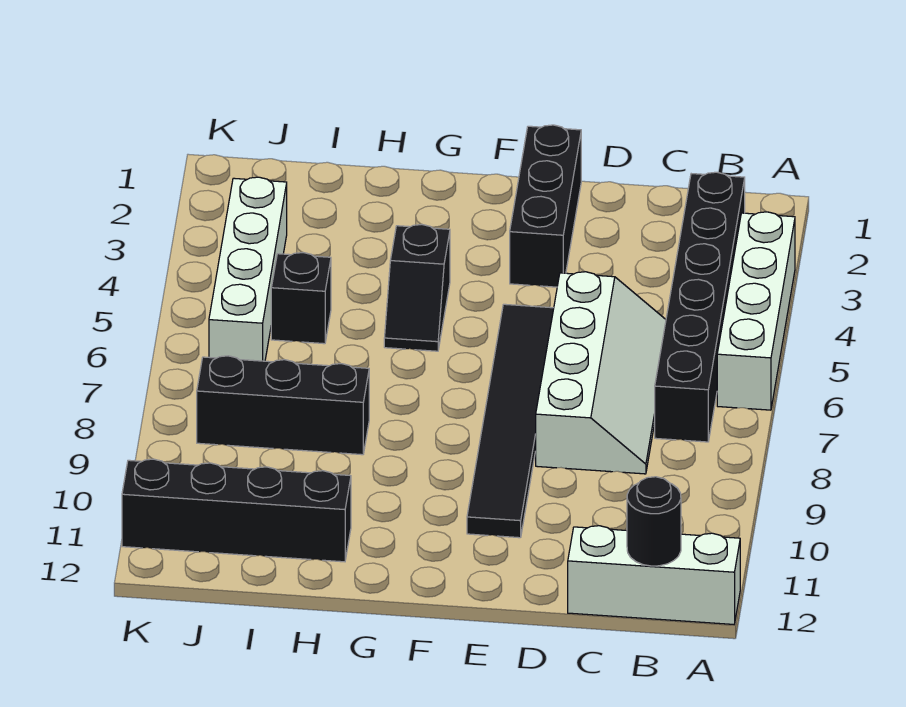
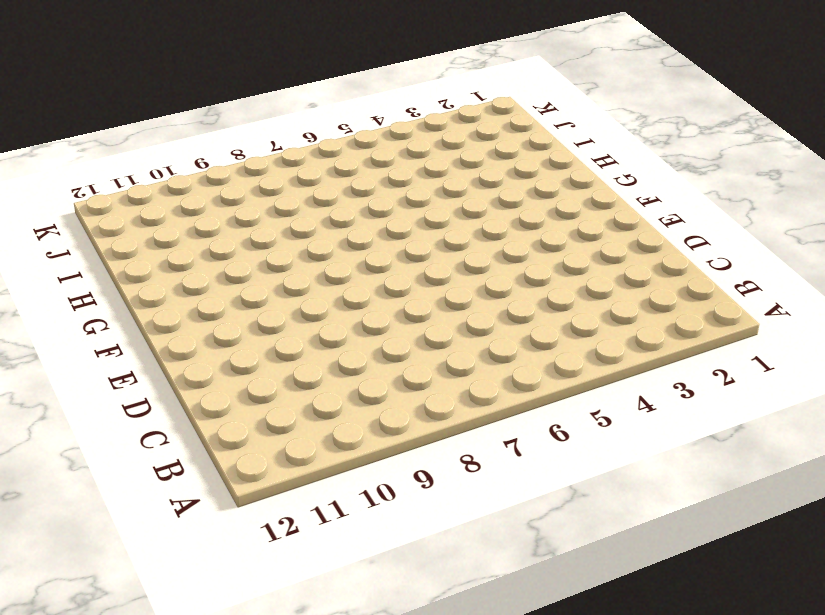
none -> white 1x4 brick [717,212,795,410]
none -> white 1x3 brick [568,526,740,624]
none -> black 1x6 brick [655,172,745,442]

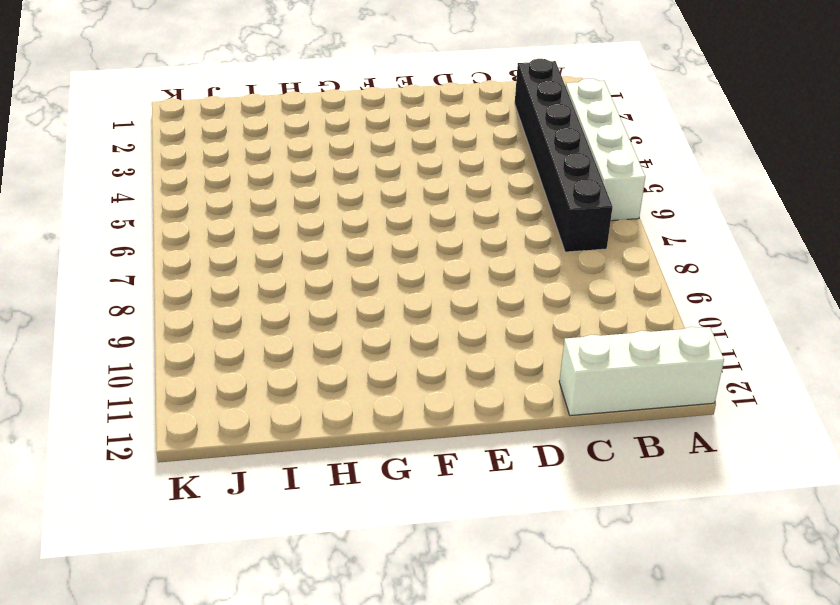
none -> white 2x4 slope [536,272,666,474]
none -> black 1x3 brick [510,125,581,287]
none -> black 1x6 tile [467,304,554,538]

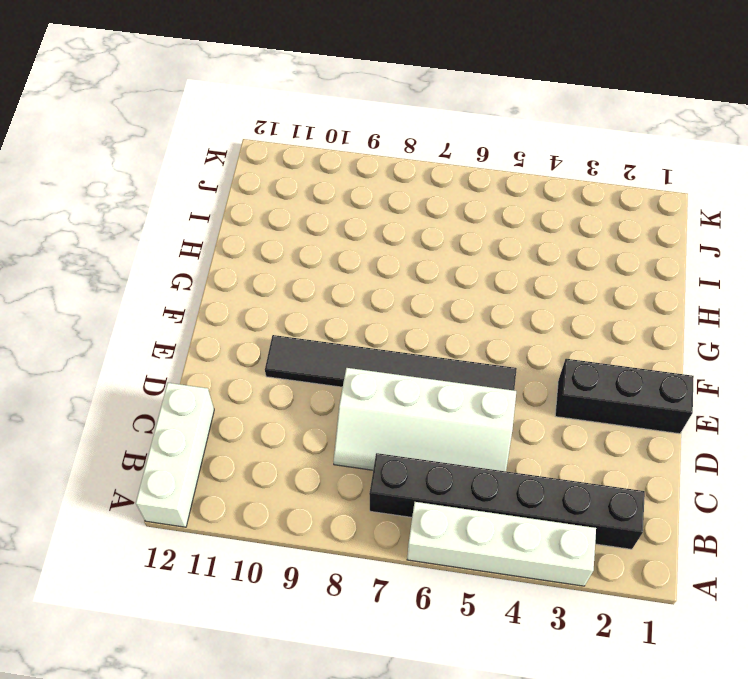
none -> black 1x2 slope [384,224,450,351]
none -> black 1x3 brick [197,356,369,455]
none -> black 1x4 brick [122,459,351,562]

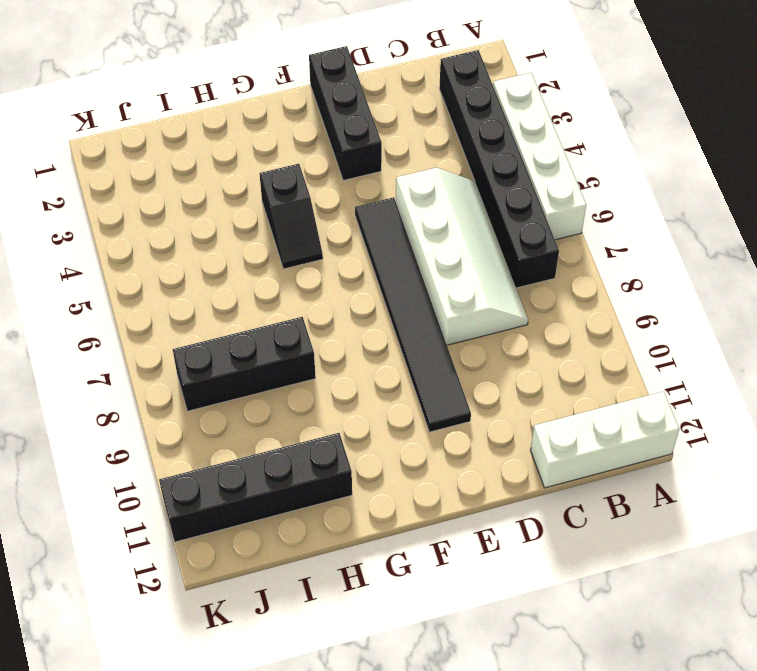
none -> black 1x1 brick [271,253,331,344]
none -> white 1x4 brick [209,177,287,361]
none -> black 1x1 round brick [627,477,681,566]

